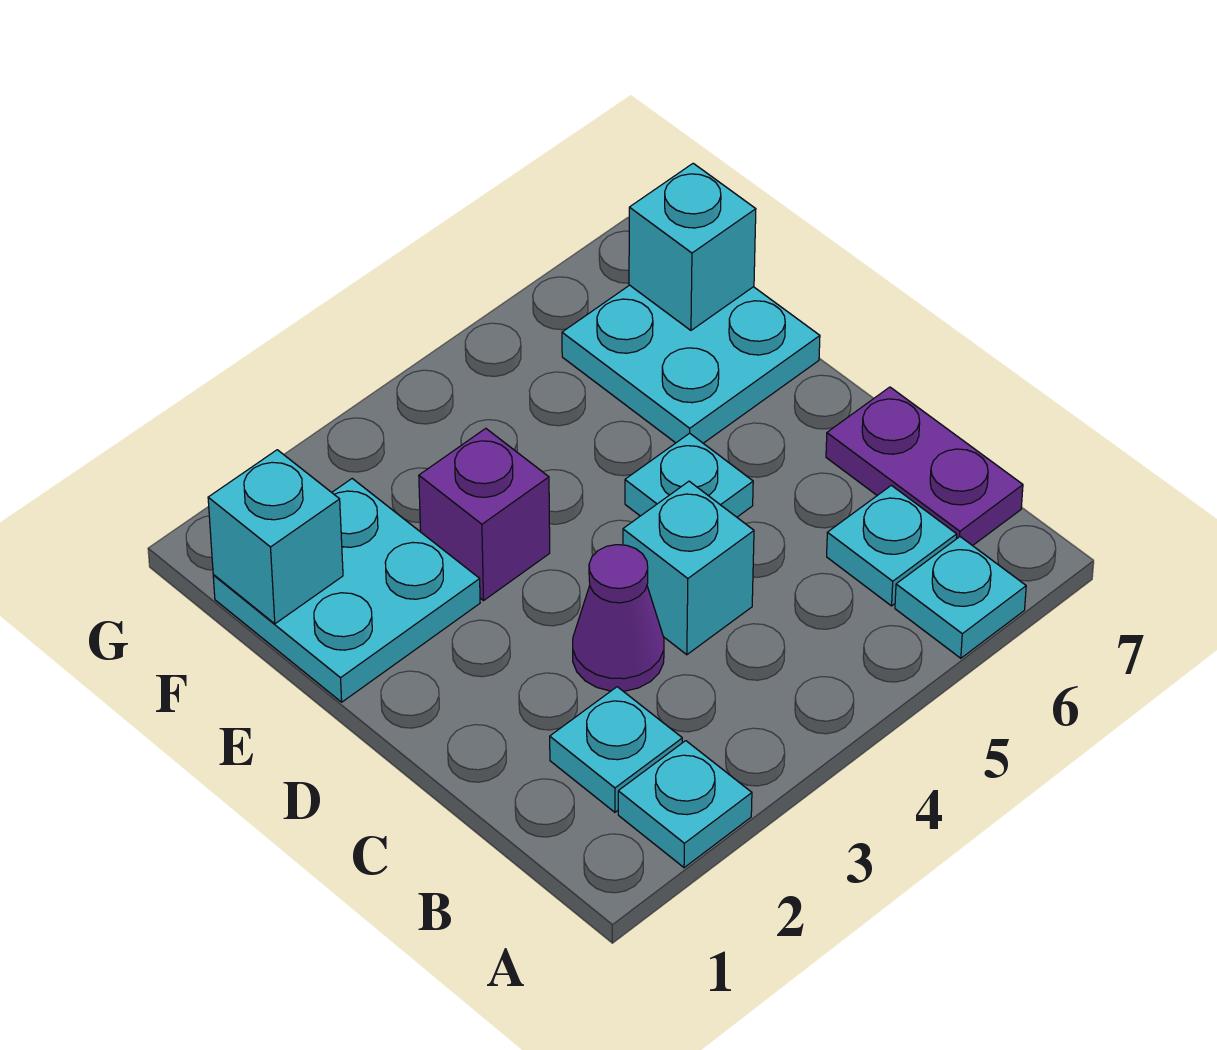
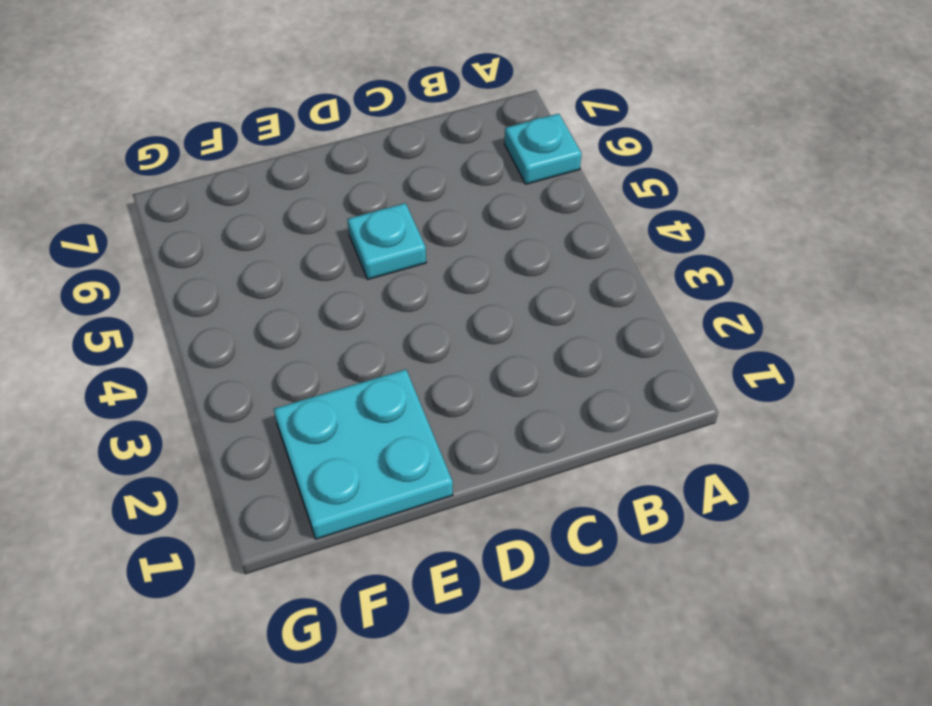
none -> cyan 1x1 plate [618,741,752,868]
none -> cyan 1x1 plate [550,687,682,812]
none -> cyan 1x1 plate [827,485,957,606]

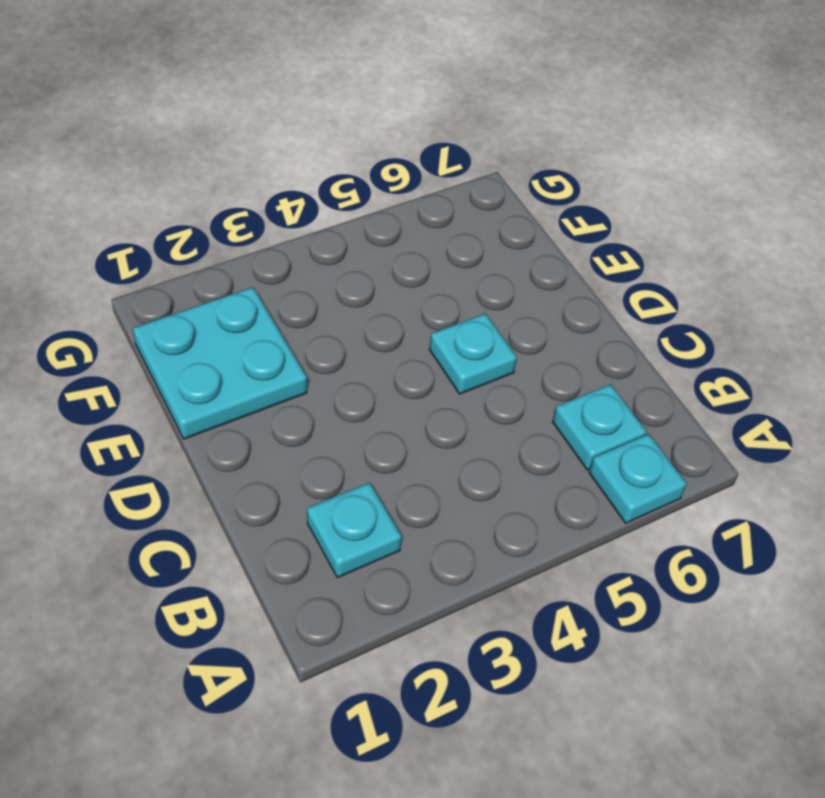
none -> cyan 1x1 plate [618,741,752,868]
none -> purple 1x2 plate [826,387,1023,546]
none -> purple 1x1 cone [573,545,664,691]

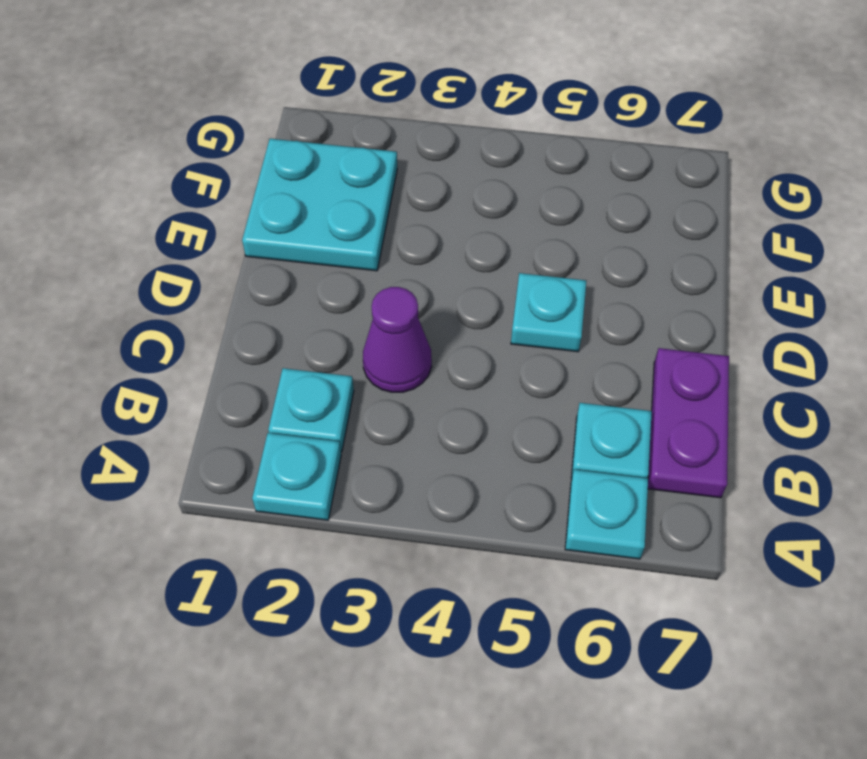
none -> cyan 1x1 brick [623,481,754,655]
none -> purple 1x1 brick [419,428,550,601]
none -> cyan 2x2 plate [562,285,820,443]

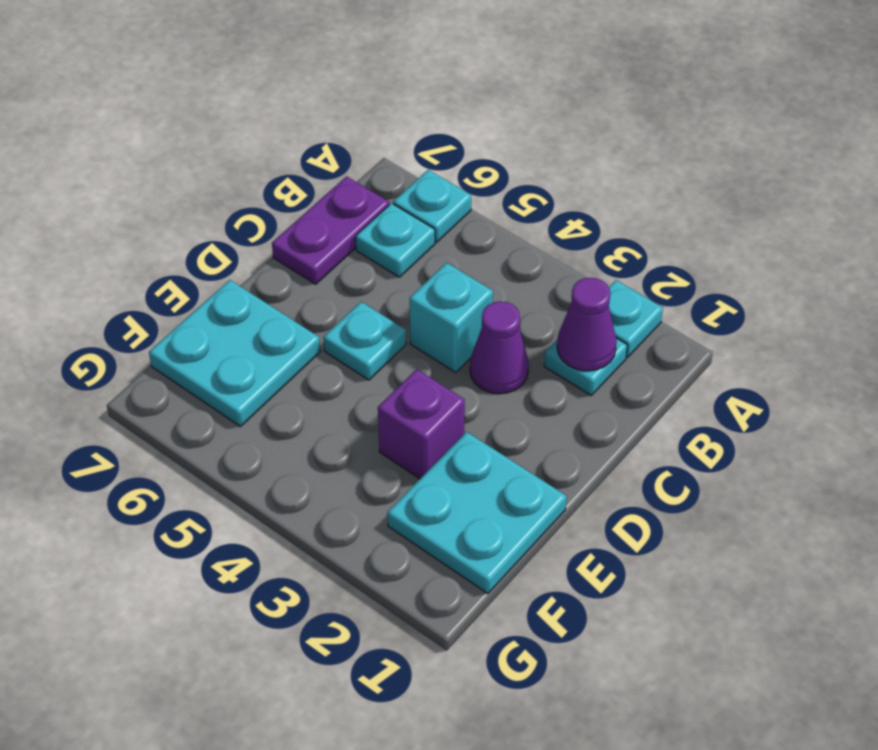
purple 1x1 cone [557,278,617,371] -> none
none -> cyan 1x1 brick [208,450,343,624]
none -> cyan 1x1 brick [629,163,756,330]

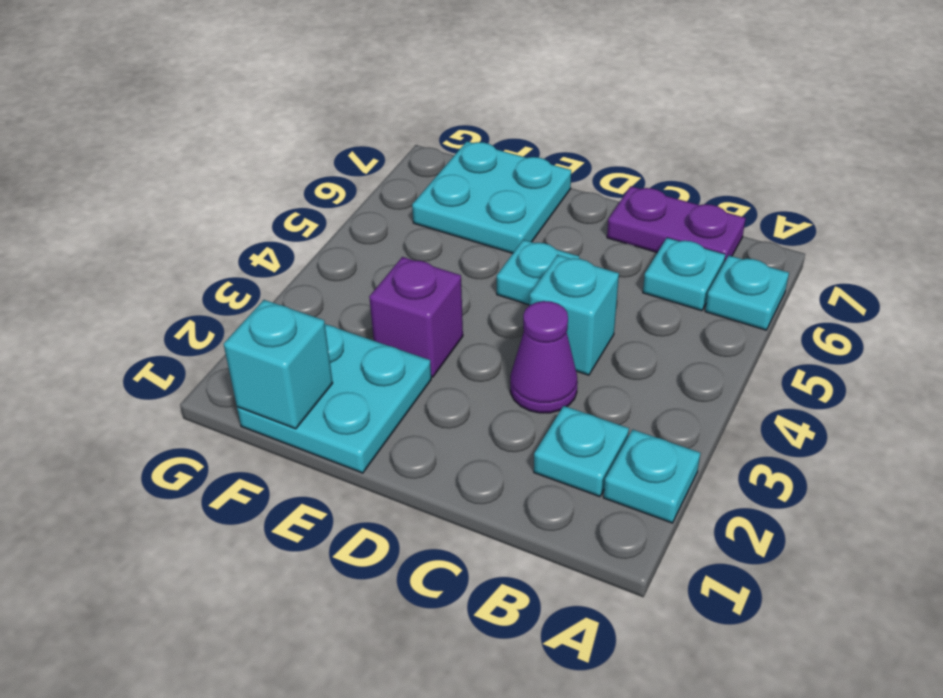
none -> cyan 1x1 brick [629,163,756,330]

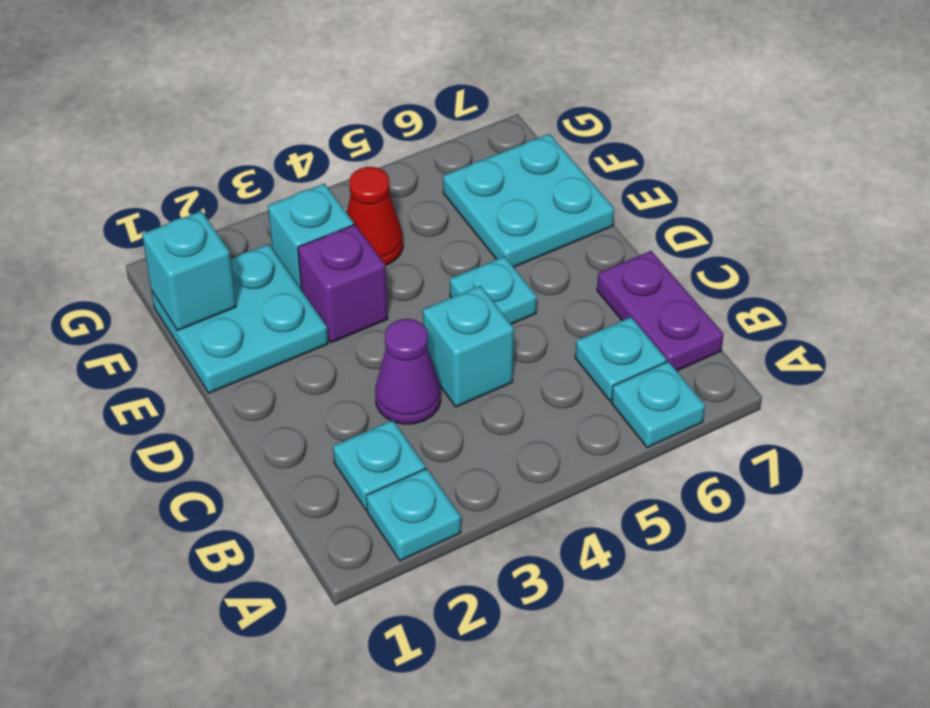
cyan 1x1 brick [268,184,354,289] -> cyan 1x1 brick moved to [629,163,756,330]
red 1x1 cone [347,167,403,266] -> none

